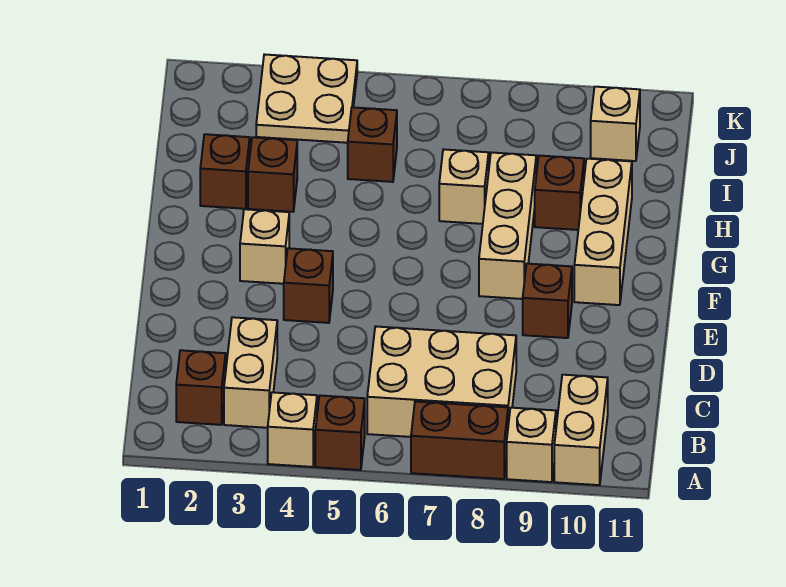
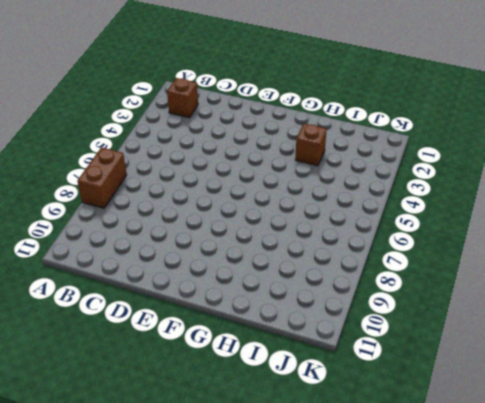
none -> tan 1x1 brick [268,392,317,467]
none -> brown 1x1 brick [315,395,365,470]
none -> tan 1x1 brick [507,408,556,482]

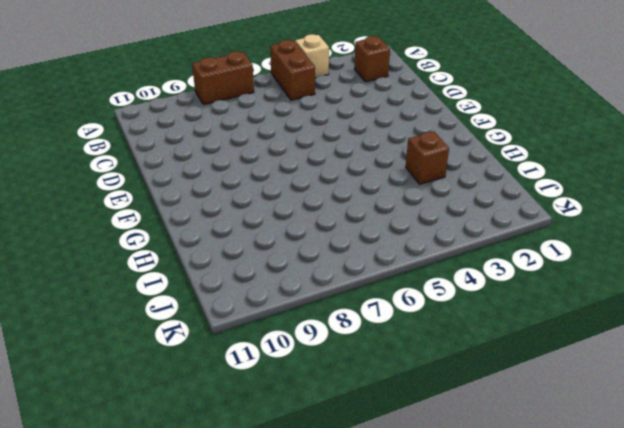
brown 1x2 brick [270,40,315,100] -> brown 1x1 brick [315,395,365,470]
none -> tan 1x1 brick [507,408,556,482]
none -> tan 1x2 brick [554,375,608,485]
none -> tan 1x2 brick [224,317,277,428]

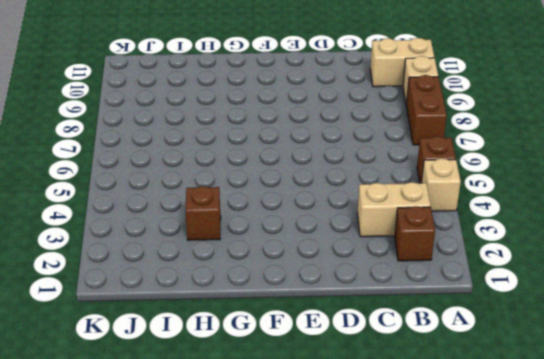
none -> tan 2x3 brick [367,326,516,437]
none -> brown 1x1 brick [284,248,333,323]
none -> brown 1x1 brick [523,264,572,338]

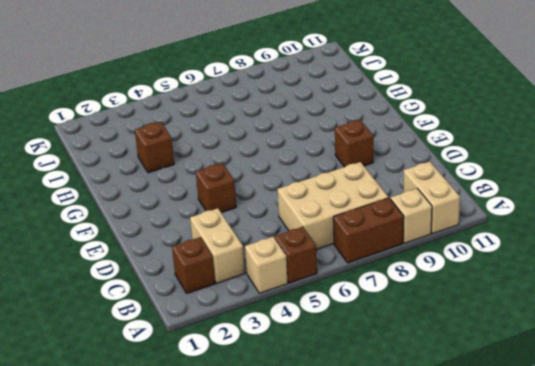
none -> tan 1x1 brick [240,209,289,284]
none -> tan 1x3 brick [479,152,536,299]
none -> tan 1x3 brick [574,159,632,305]

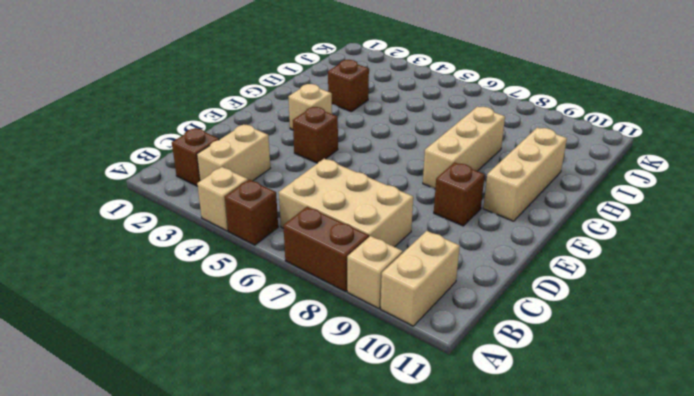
none -> brown 1x1 brick [200,134,250,209]
none -> tan 1x1 brick [439,149,489,224]
none -> brown 1x1 brick [535,156,584,230]

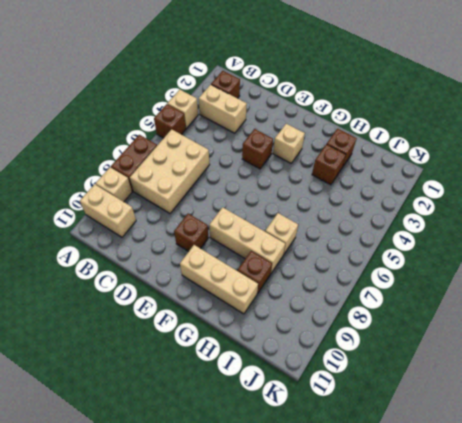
none -> brown 1x1 brick [348,107,397,182]
none -> tan 2x2 plate [256,54,357,143]
none -> tan 1x1 brick [591,87,640,161]

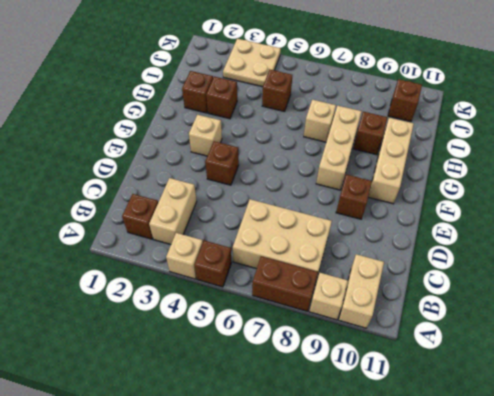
brown 1x1 brick [388,79,422,122] -> tan 1x1 brick [591,87,640,161]

